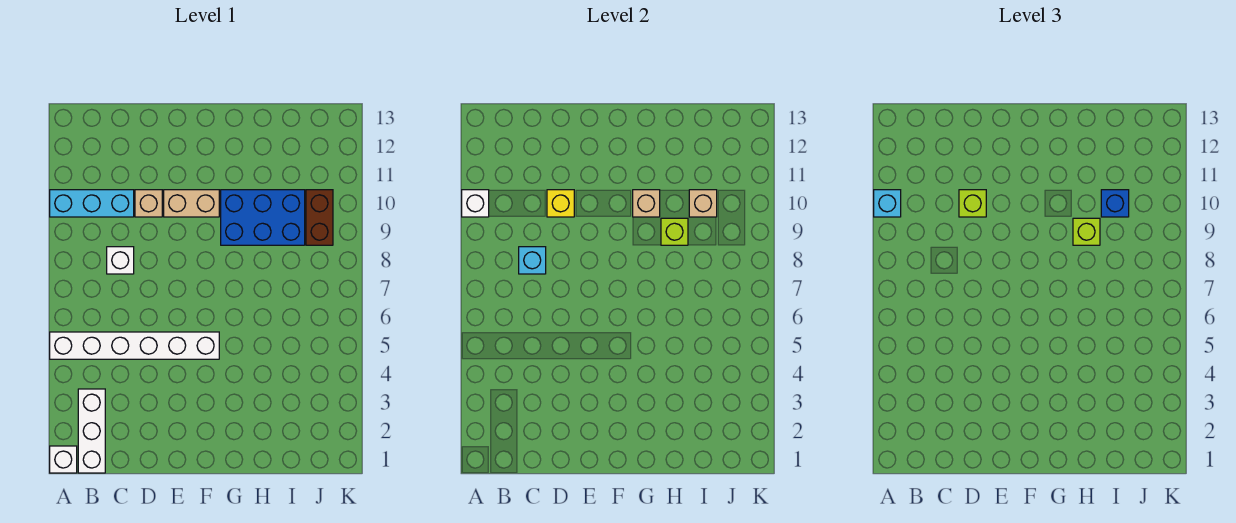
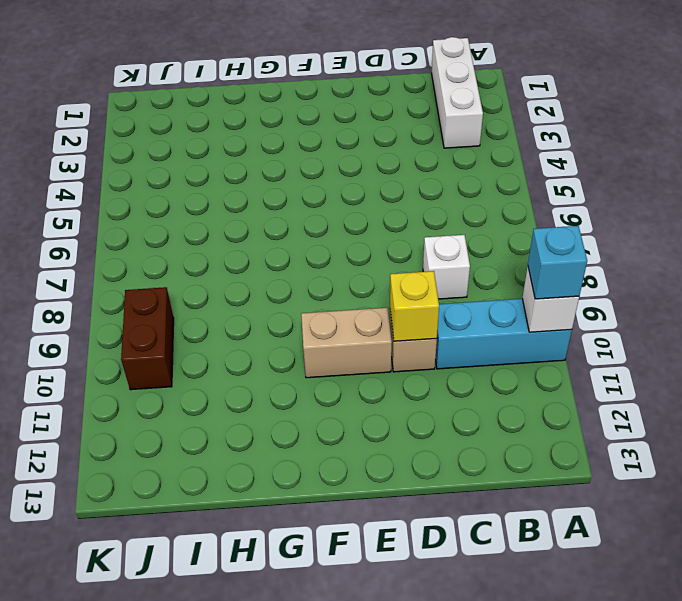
none -> white 1x1 brick [50,446,77,473]
none -> white 1x6 brick [50,332,219,359]
none -> blue 2x3 brick [221,190,305,245]

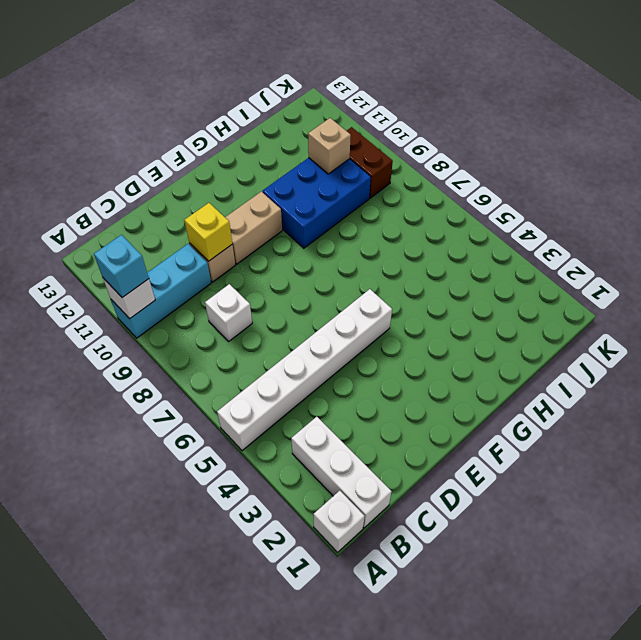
none -> cyan 1x1 brick [519,247,546,274]
none -> tan 1x1 brick [633,190,660,217]
none -> lime 1x1 brick [661,218,688,245]

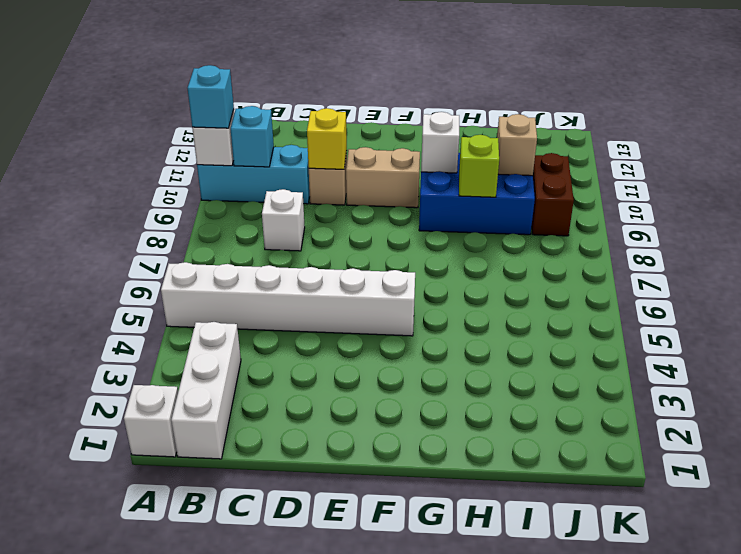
cyan 1x1 brick [230,106,274,167] -> cyan 1x1 brick moved to [519,247,546,274]
white 1x1 brick [421,112,459,173] -> tan 1x1 brick [633,190,660,217]
none -> lime 1x1 brick [959,190,986,217]
none -> lime 1x1 brick [1073,218,1100,245]
none -> blue 1x1 brick [1101,190,1129,217]

